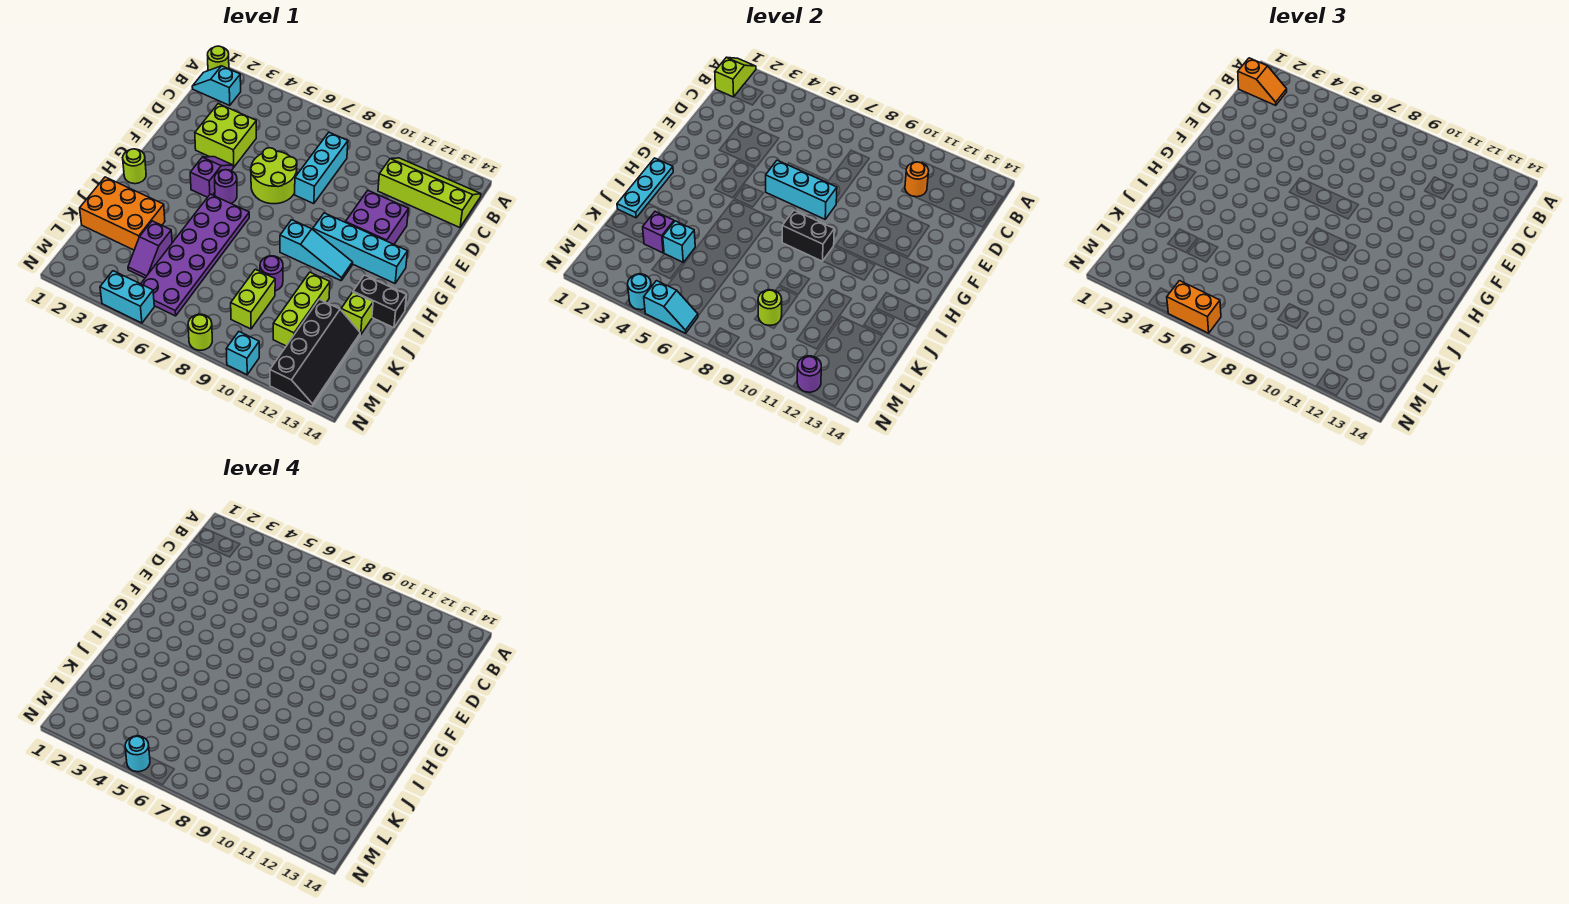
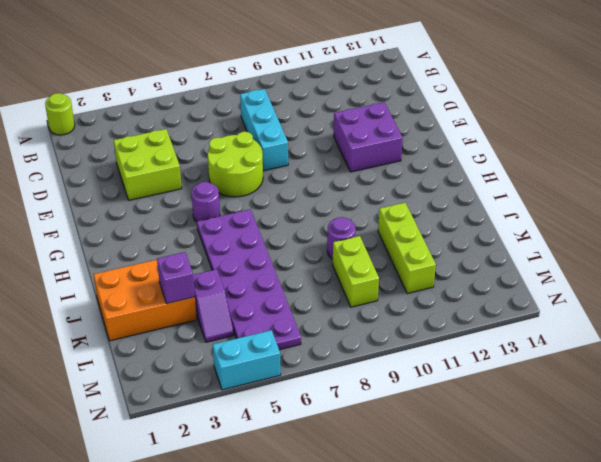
none -> cyan 1x2 slope [192,66,241,105]
none -> lime 2x4 slope [378,158,481,228]
none -> purple 1x2 slope [190,157,233,197]
none -> cyan 1x4 brick [313,213,408,283]

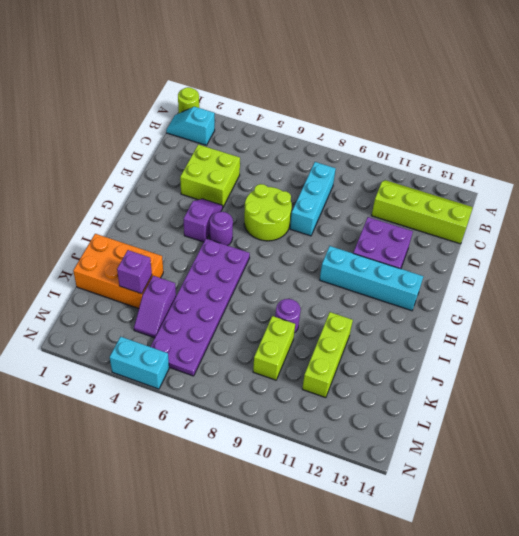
none -> lime 1x1 round brick [123,149,146,184]
none -> cyan 1x3 slope [280,220,353,281]
none -> black 1x2 brick [353,275,406,328]
none -> lime 1x1 brick [341,292,373,335]

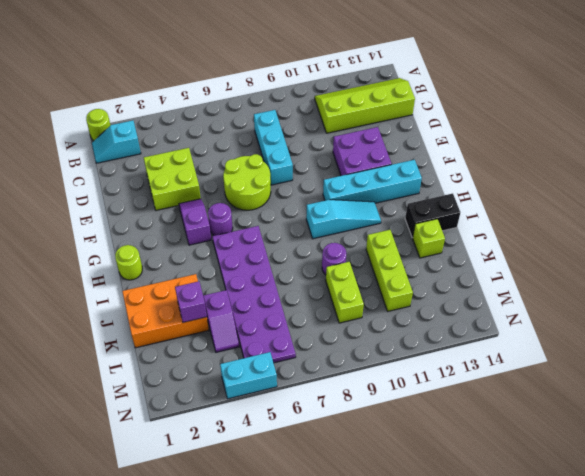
none -> black 2x4 slope [270,299,360,407]
none -> lime 1x1 round brick [188,314,212,350]
none -> cyan 1x1 brick [226,332,259,375]
none -> lime 1x2 slope [715,57,756,97]

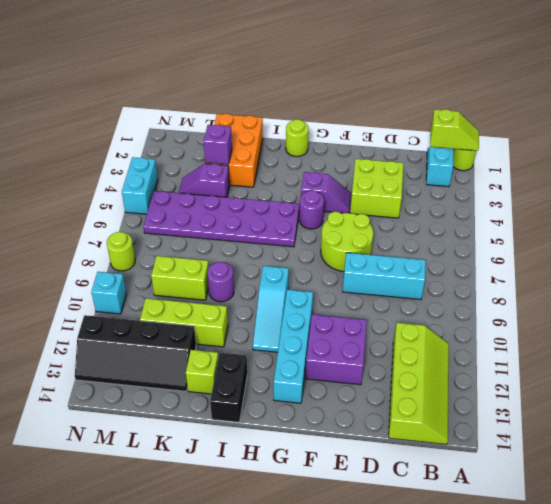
none -> orange 1x1 round brick [905,162,929,197]
none -> cyan 1x3 brick [766,160,837,219]
none -> cyan 1x3 plate [617,158,673,218]
none -> black 1x2 brick [782,210,834,261]

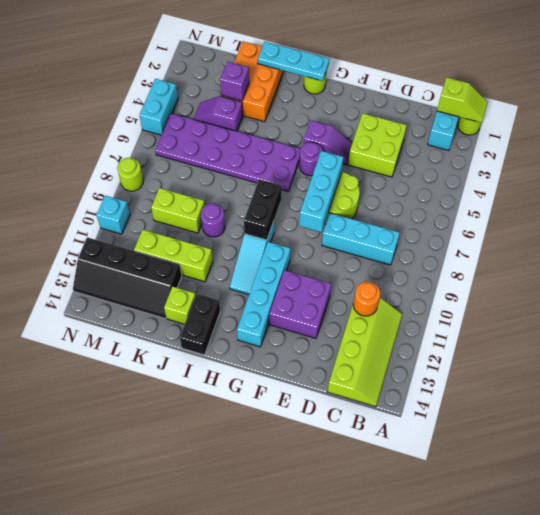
none -> cyan 1x1 brick [663,221,695,262]
none -> lime 1x1 round brick [758,290,782,325]
none -> cyan 1x1 round brick [628,274,651,310]
none -> cyan 1x2 slope [644,281,698,333]

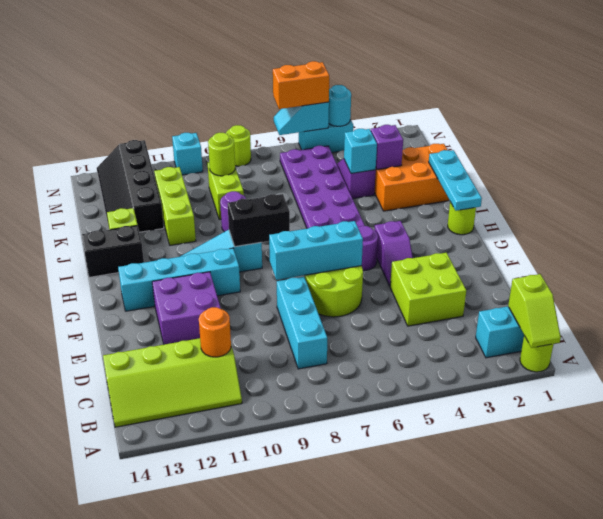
none -> purple 1x1 round brick [797,356,821,392]
none -> orange 1x2 slope [1238,58,1287,105]
none -> cyan 1x1 round brick [125,736,150,772]

